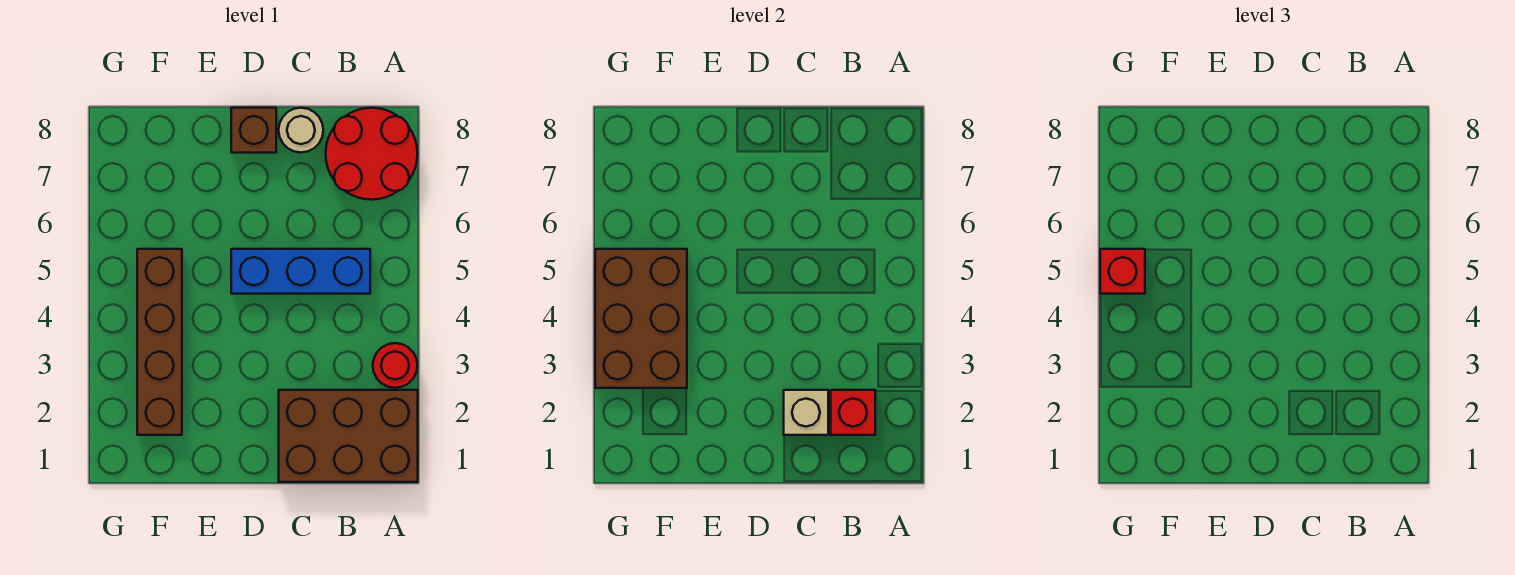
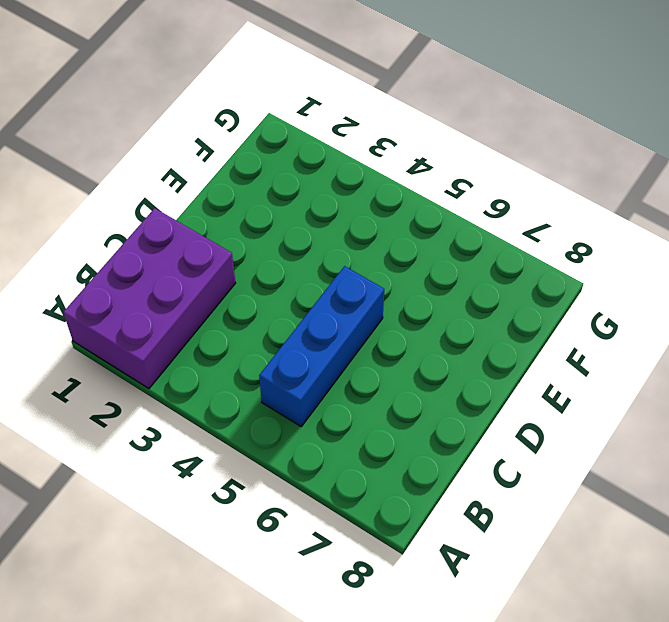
purple 2x3 brick [63,208,235,388] -> brown 2x3 brick [279,390,418,482]
none -> red 1x1 round brick [373,343,417,388]
none -> red 2x2 round brick [326,108,418,200]

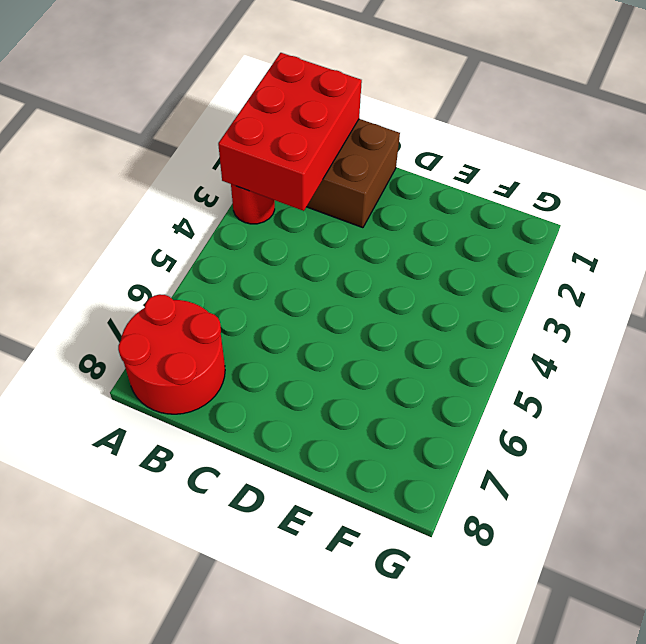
red 2x3 brick [218,53,362,211] -> red 1x1 brick [831,390,875,435]
none -> blue 1x3 brick [231,249,370,294]
none -> tan 1x1 round brick [279,108,323,152]

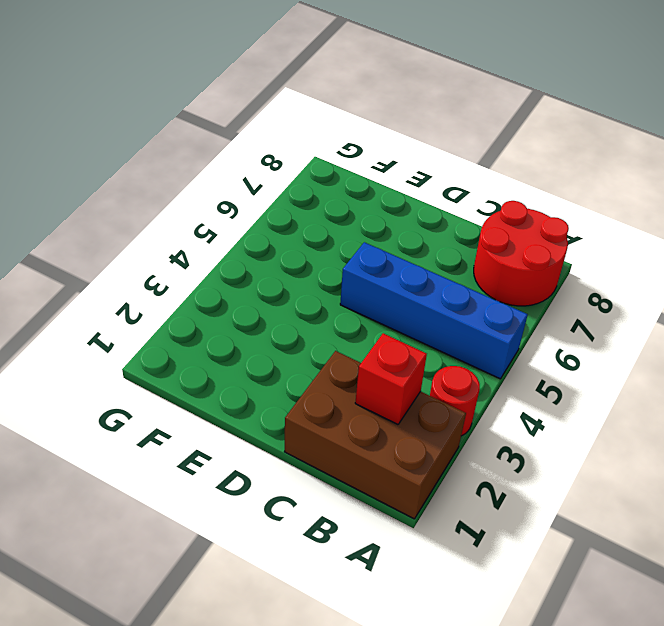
blue 1x4 brick [340,242,528,379] -> blue 1x3 brick [231,249,370,294]
none -> tan 1x1 round brick [279,108,323,152]
none -> brown 1x1 brick [231,108,276,153]

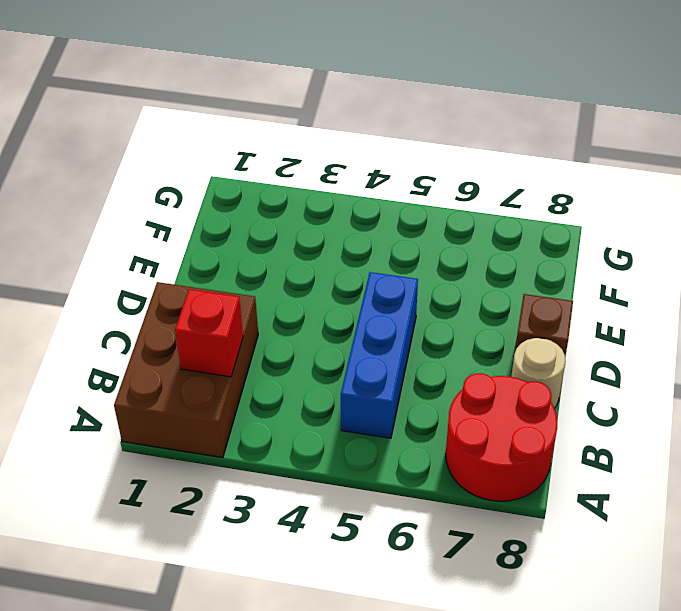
none -> red 1x1 round brick [373,343,417,388]
none -> brown 1x4 brick [137,249,182,435]

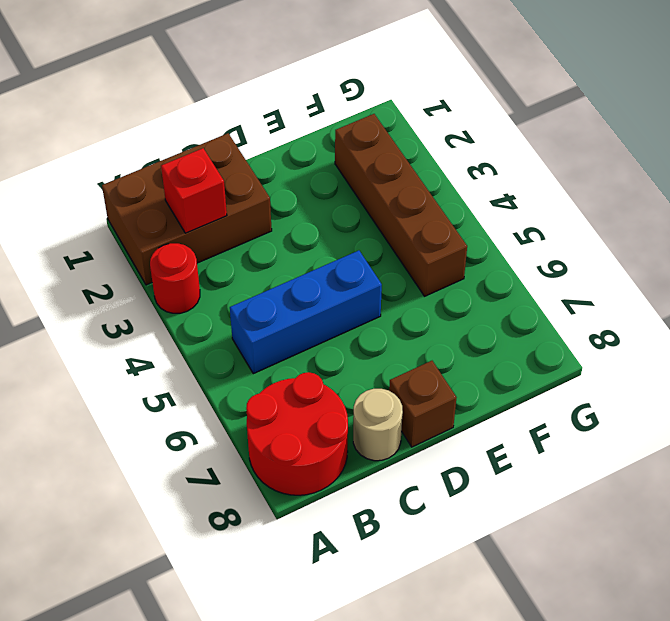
none -> tan 1x1 brick [784,390,828,435]
none -> brown 2x3 brick [595,249,687,388]

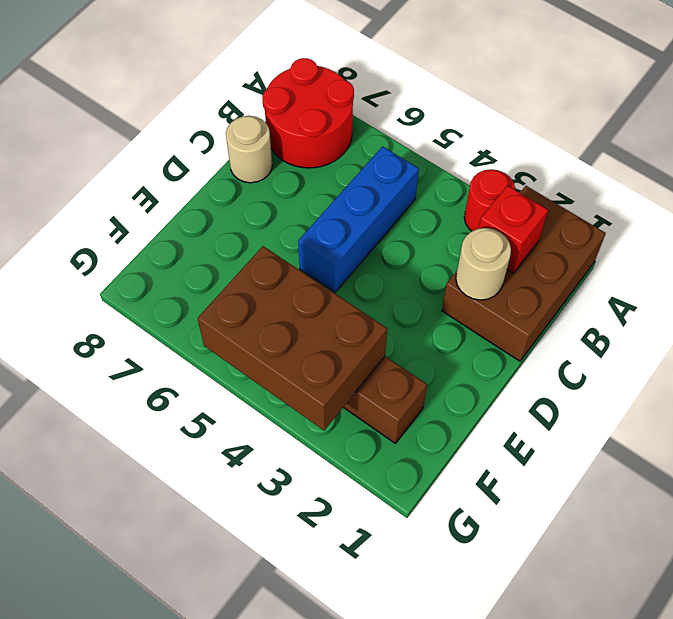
tan 1x1 round brick [456,228,511,300] -> tan 1x1 brick [784,390,828,435]
none -> brown 1x1 brick [231,108,276,153]
none -> red 1x1 brick [1100,249,1145,294]

